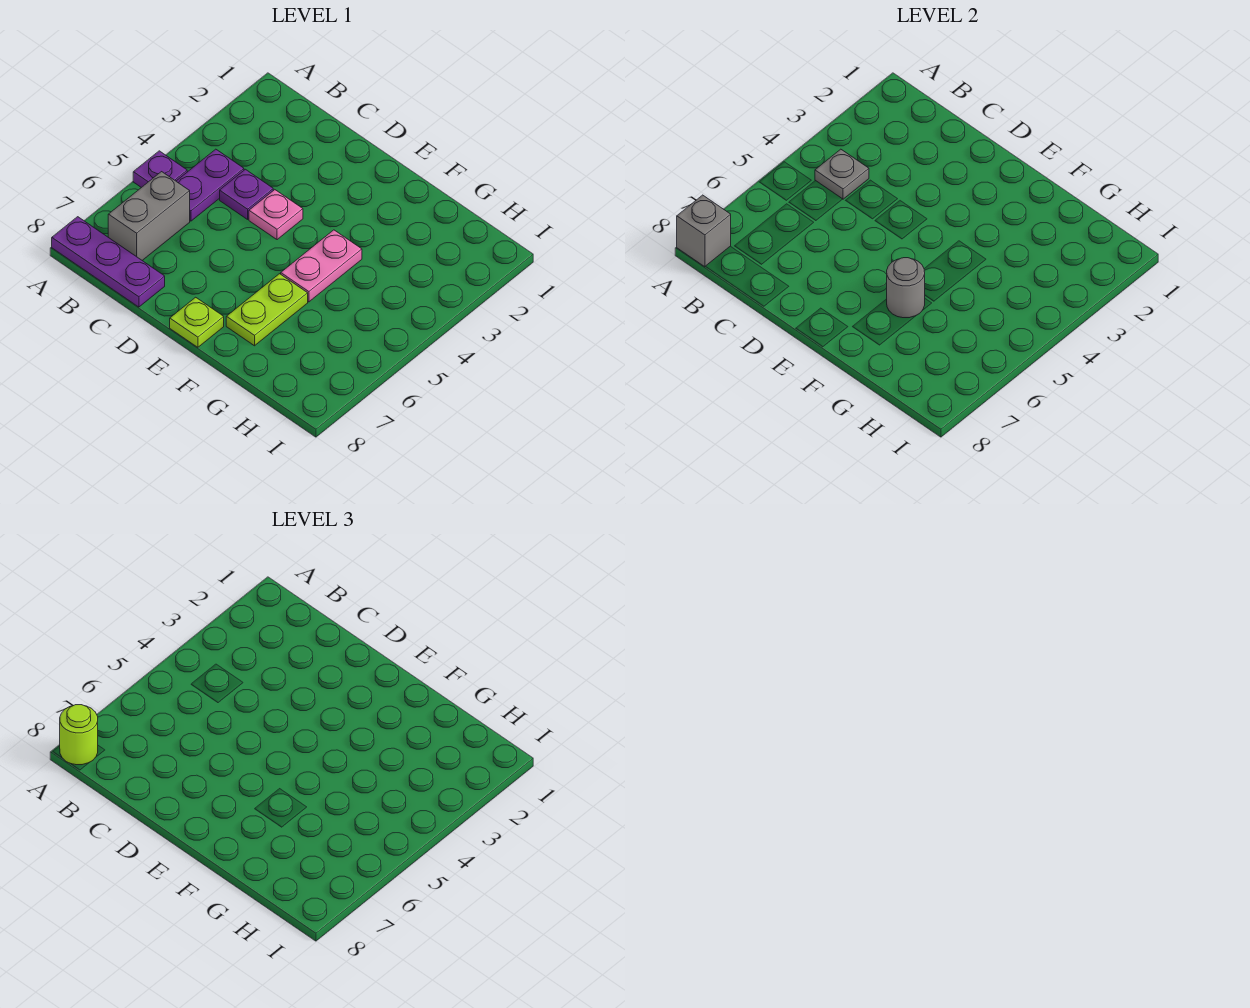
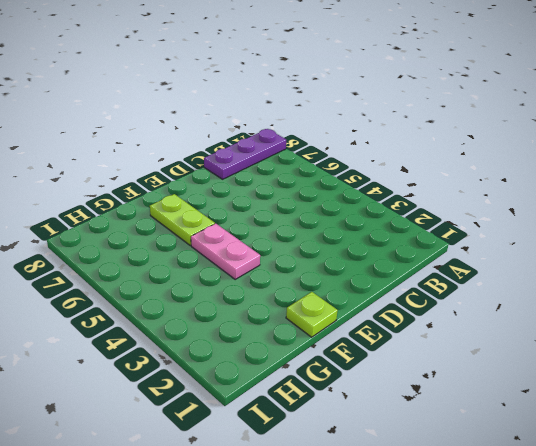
lime 1x1 plate [286,292,338,337] -> lime 1x1 plate moved to [170,297,224,347]
none -> purple 1x1 plate [133,151,187,188]
none -> purple 1x2 plate [176,149,244,221]
none -> grey 1x2 brick [108,172,190,261]

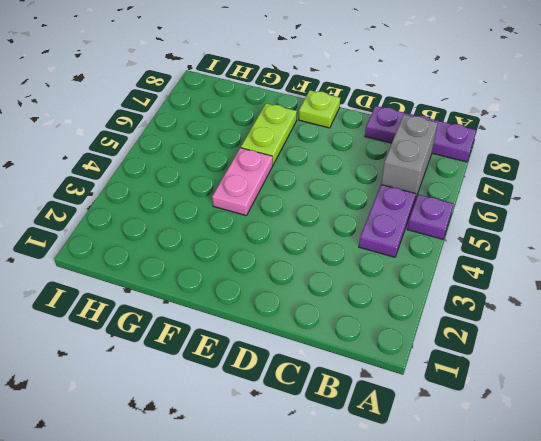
none -> purple 1x1 plate [220,169,273,219]
none -> pink 1x1 plate [249,190,303,240]
none -> grey 1x1 brick [677,195,731,267]

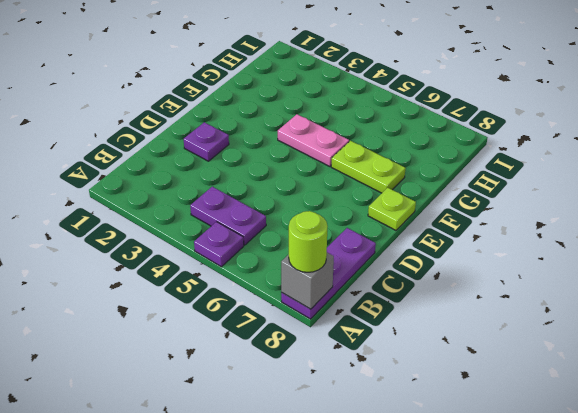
purple 1x1 plate [184,122,229,161] -> purple 1x1 plate moved to [220,169,273,219]
none -> grey 1x2 brick [108,172,190,261]
none -> pink 1x1 plate [249,190,303,240]
none -> grey 1x1 plate [815,149,869,199]

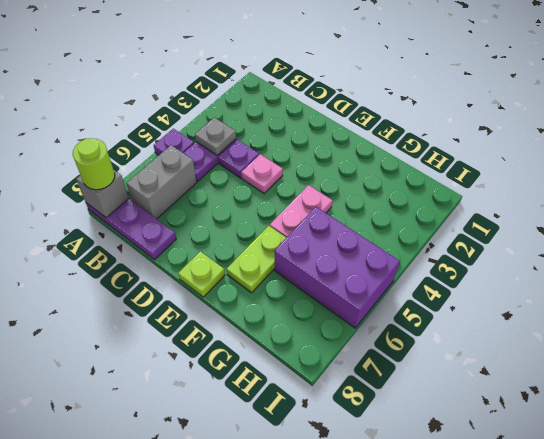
purple 2x3 brick [274,207,400,328] -> none
none -> grey 1x1 round brick [887,258,925,318]

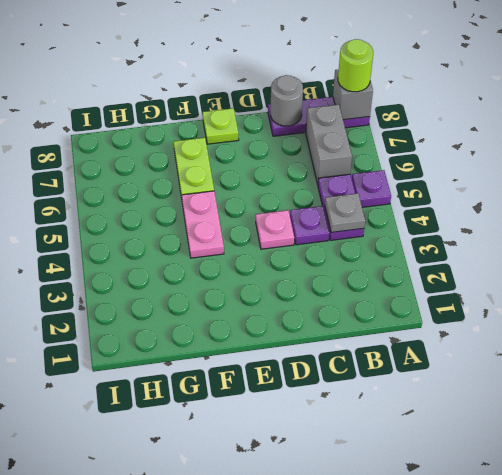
grey 1x1 round brick [271,75,303,126] -> grey 1x1 round brick moved to [887,258,925,318]

